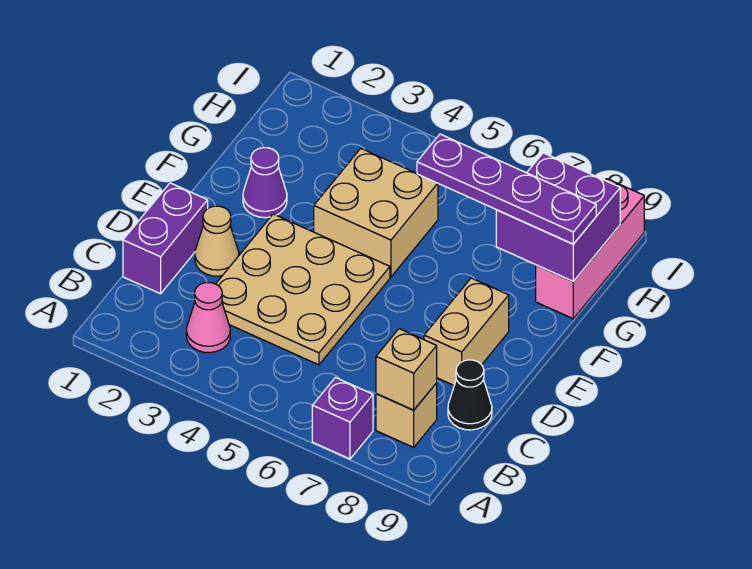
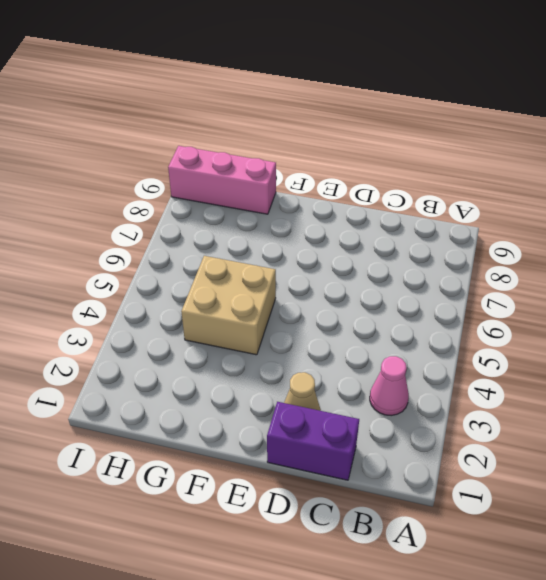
none -> purple 1x1 brick [312,378,373,459]
none -> tan 1x1 brick [376,383,437,447]
none -> tan 3x3 plate [216,214,390,365]

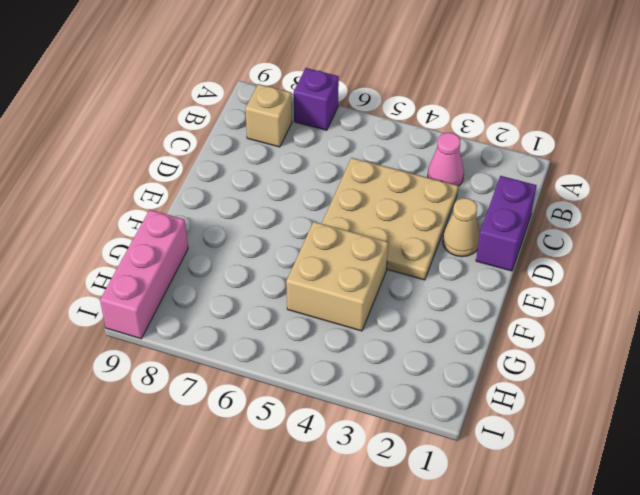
none -> black 1x1 cone [448,360,492,430]
none -> tan 1x2 brick [424,278,509,385]
none -> purple 1x1 cone [243,148,287,218]

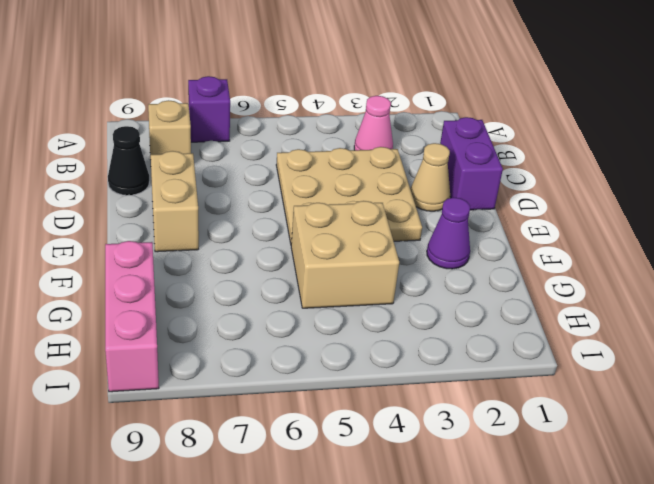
none -> tan 1x1 brick [376,329,437,410]
none -> purple 2x2 brick [496,153,620,281]
none -> purple 1x4 plate [417,134,596,244]

